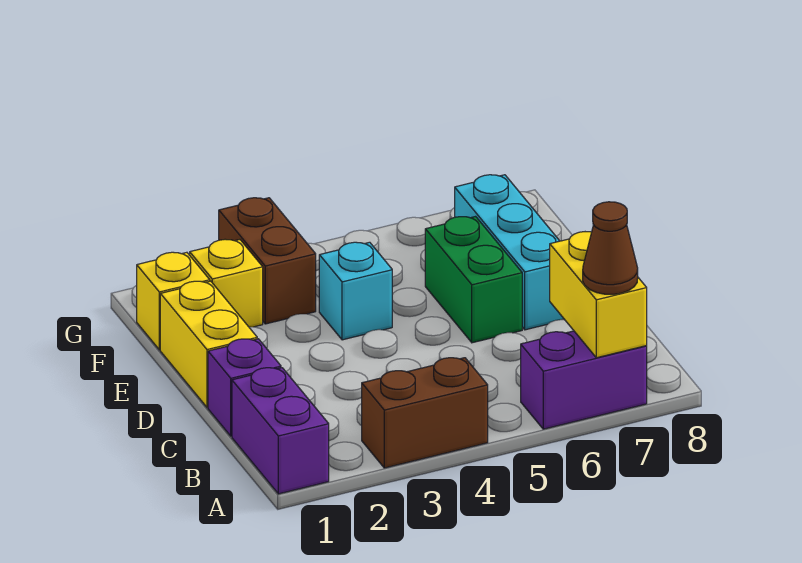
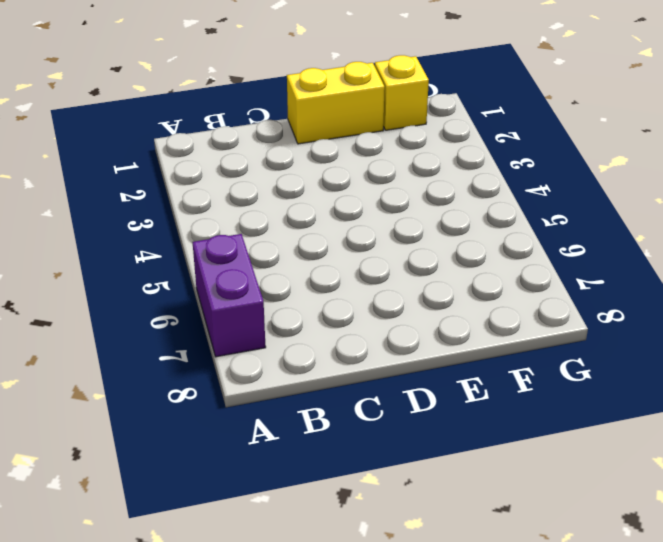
none -> purple 1x2 brick [232,368,329,494]
none -> brown 1x2 brick [362,358,488,468]
none -> purple 1x1 brick [208,339,281,436]

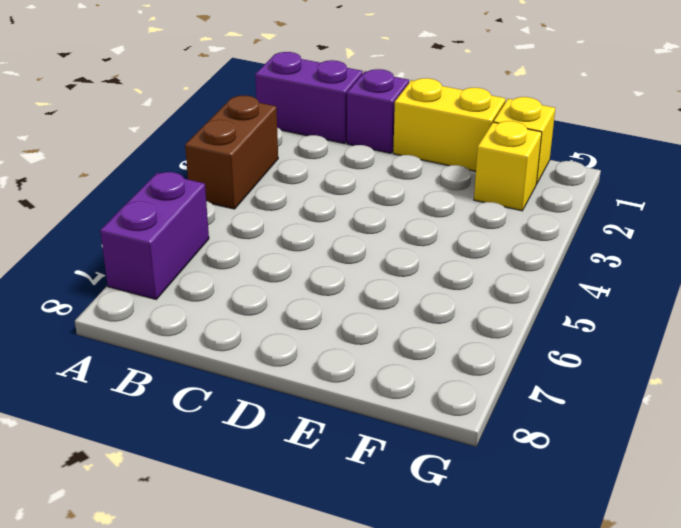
none -> green 1x2 brick [425,216,522,343]
none -> cyan 1x3 brick [455,175,565,330]
none -> cyan 1x1 brick [319,242,392,340]

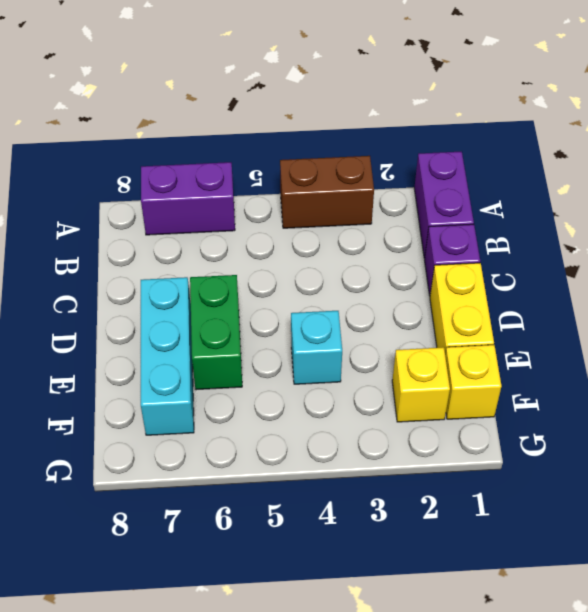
none -> brown 1x2 brick [219,198,316,324]
none -> yellow 1x2 brick [550,232,647,358]
none -> brown 1x1 cone [583,202,638,294]

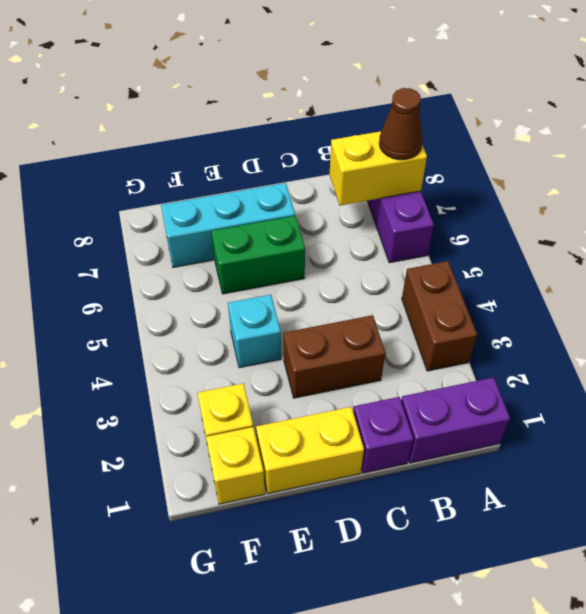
brown 1x2 brick [283,315,385,398] -> brown 1x2 brick moved to [219,198,316,324]

